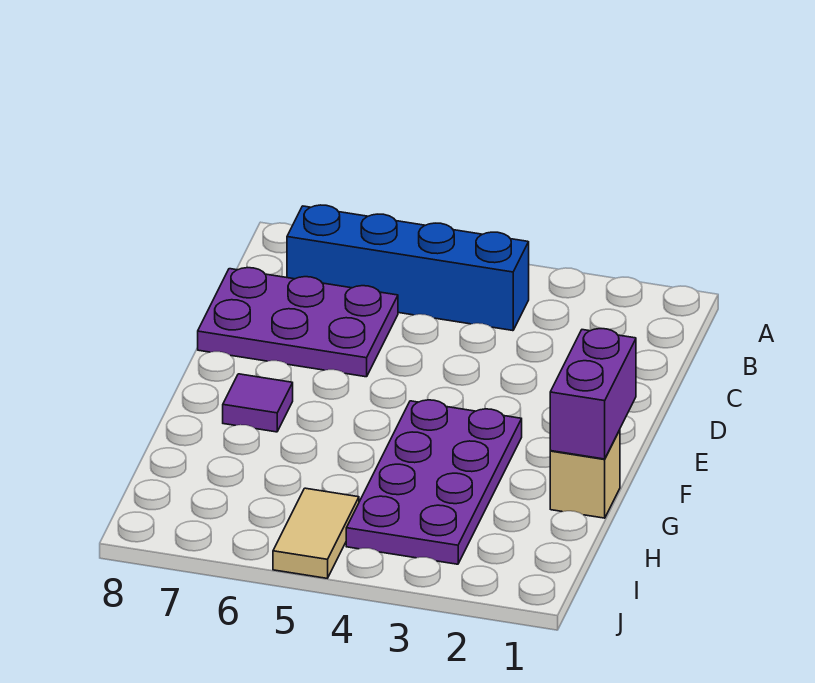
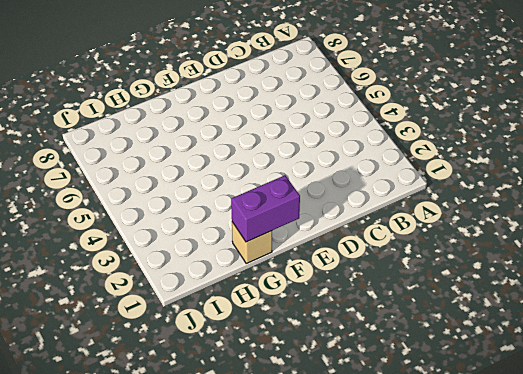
none -> blue 1x4 brick [287,205,529,331]
none -> purple 2x3 plate [198,268,398,377]

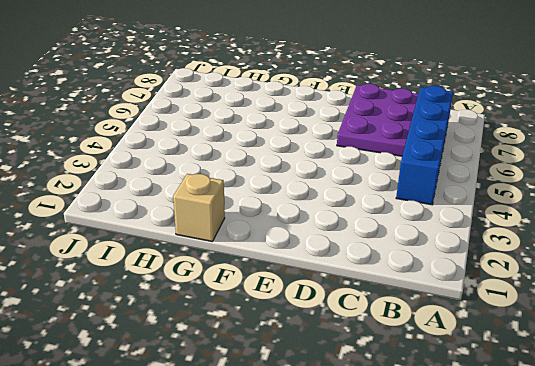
none -> purple 2x4 plate [346,400,522,564]
none -> purple 1x1 tile [223,374,293,432]

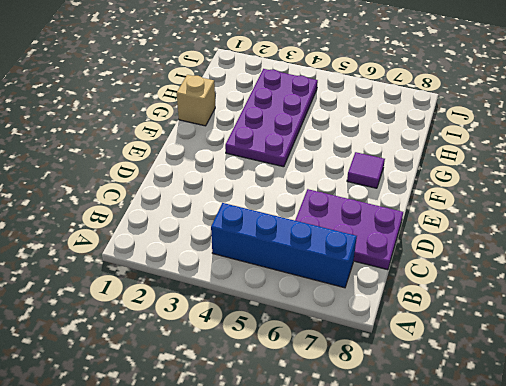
none -> tan 1x2 tile [273,488,359,578]
none -> purple 1x2 brick [550,329,636,459]

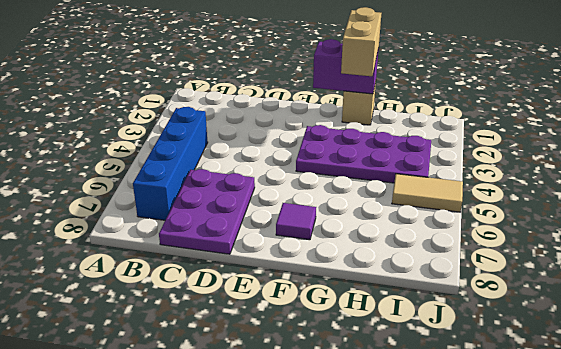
tan 1x2 brick [341,7,381,76] -> none

